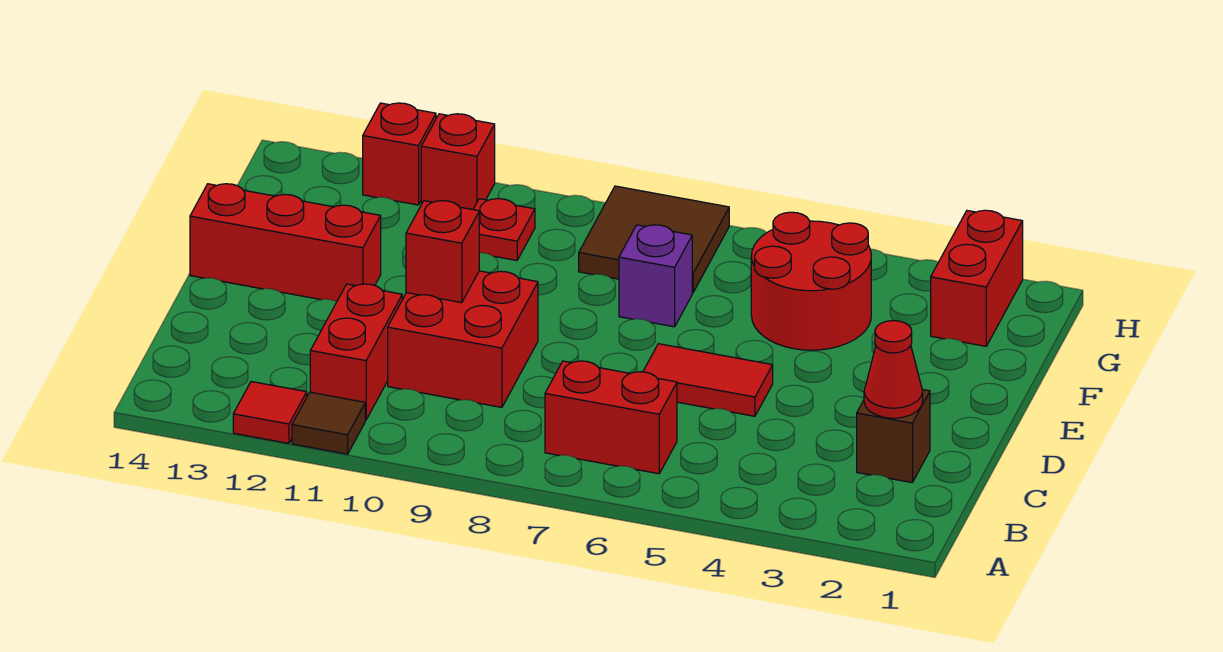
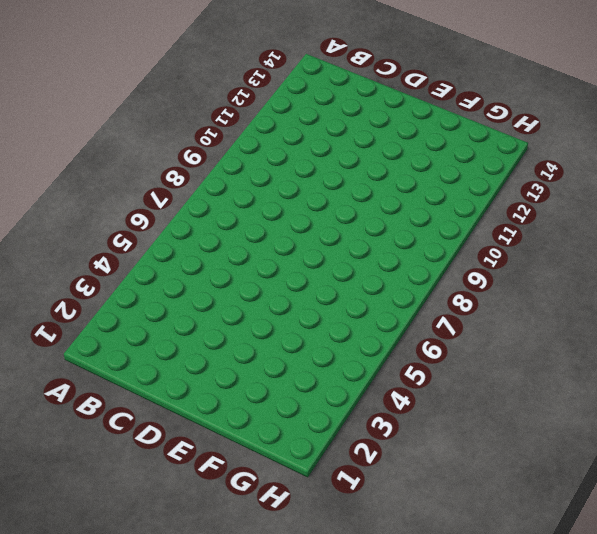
none -> brown 1x1 tile [292,392,365,454]
none -> red 1x1 tile [233,382,307,443]
none -> red 1x2 brick [545,361,677,474]

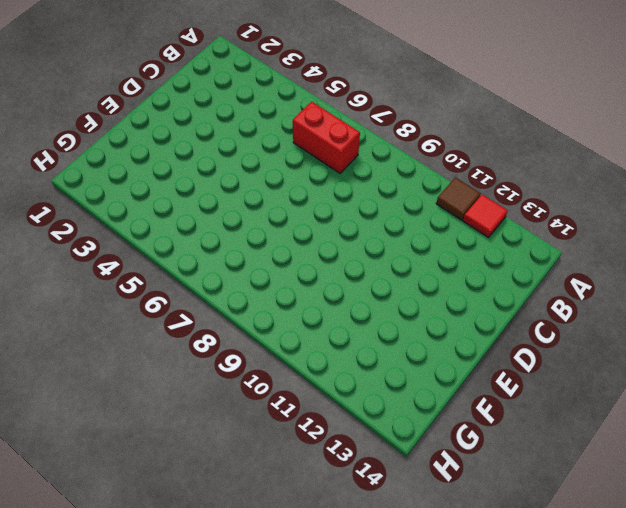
none -> red 1x2 brick [310,284,402,420]
none -> brown 1x1 brick [857,390,930,483]
none -> red 2x2 brick [388,271,538,407]

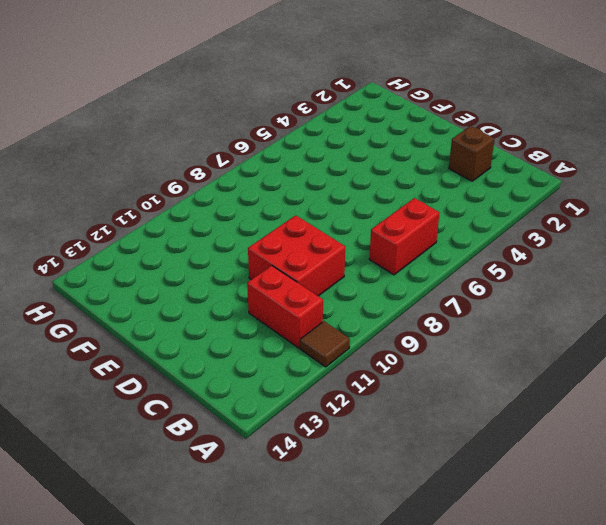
none -> red 1x1 tile [233,382,307,443]
none -> red 1x2 tile [643,344,773,416]
none -> red 1x3 brick [190,184,381,301]

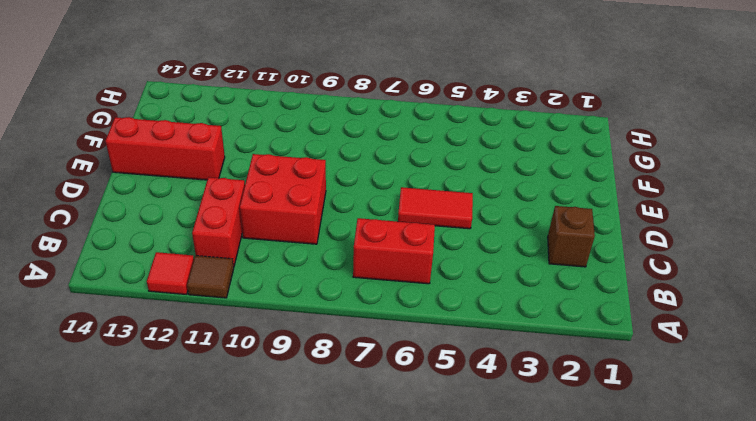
none -> red 2x2 round brick [751,212,871,350]
none -> purple 1x1 brick [619,225,692,327]
none -> red 1x2 brick [931,210,1023,346]

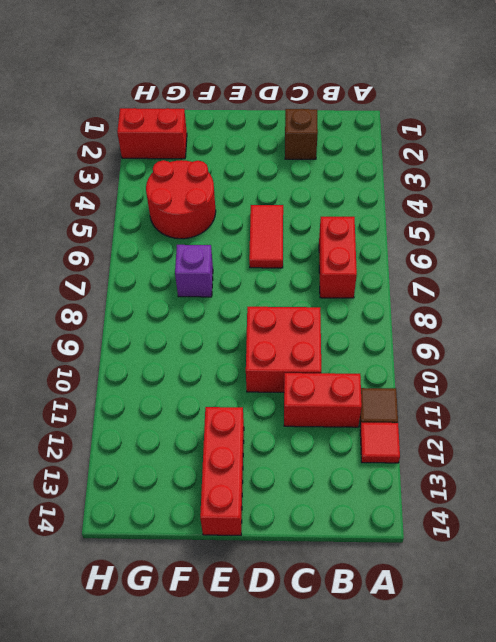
none -> brown 2x2 tile [579,186,729,293]
none -> red 1x1 plate [473,199,535,261]
none -> red 1x1 brick [421,114,495,210]

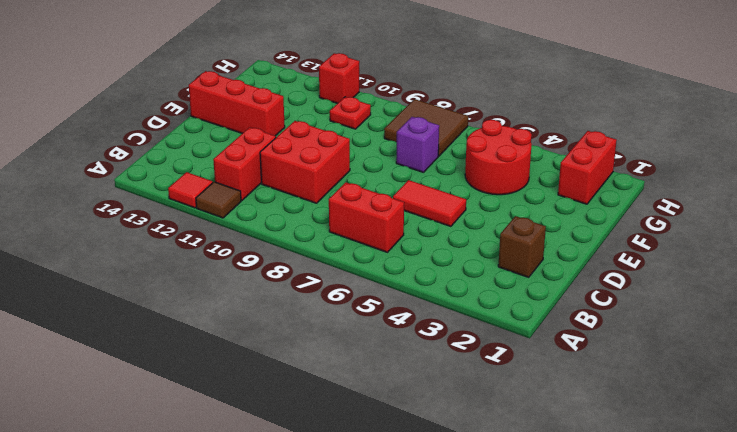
none -> red 1x1 brick [363,103,436,205]
none -> red 1x1 cone [864,321,923,418]
none -> red 1x1 brick [406,201,479,303]

